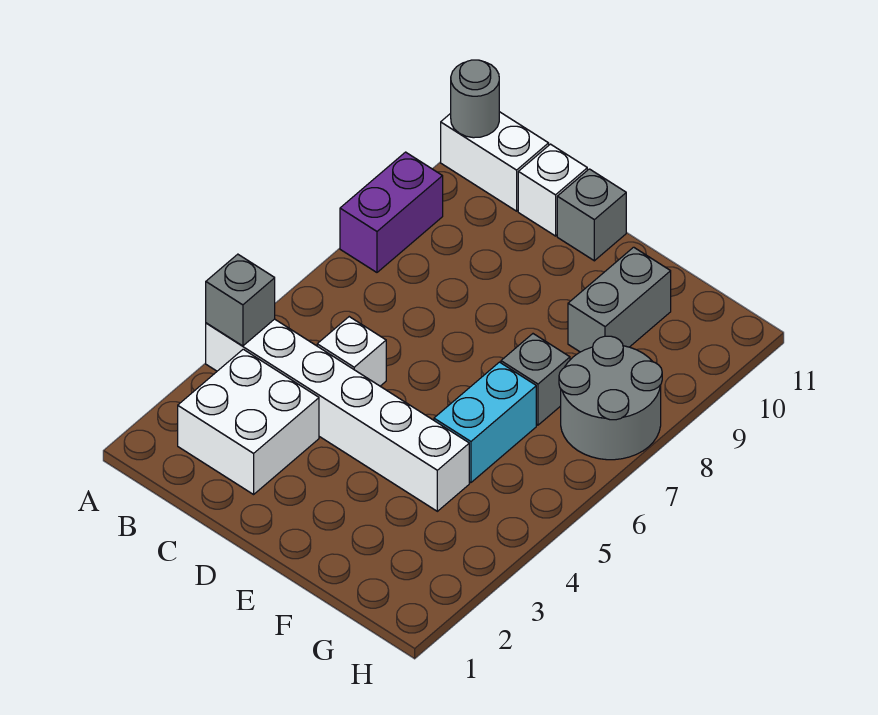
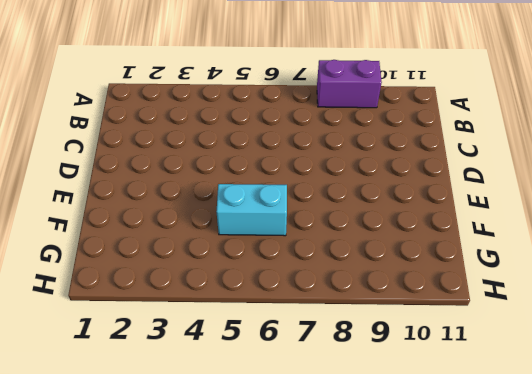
none -> white 1x6 brick [206,319,469,511]
none -> white 1x2 brick [441,112,549,211]
none -> white 2x2 brick [178,349,319,494]

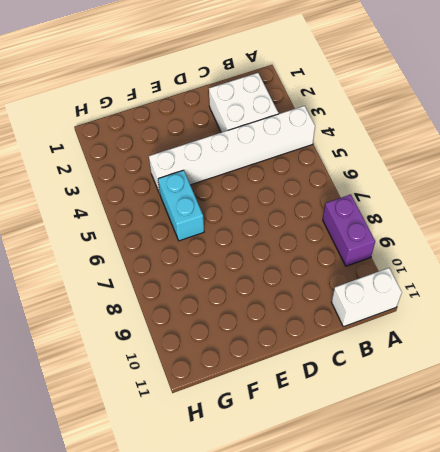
none -> white 1x1 brick [317,317,386,386]
none -> white 1x1 brick [518,144,587,236]
none -> grey 1x1 brick [557,169,626,261]

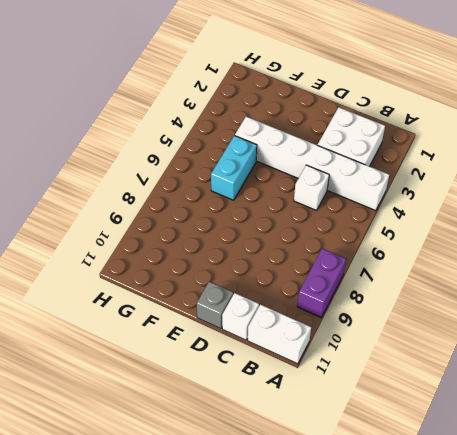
none -> grey 1x1 brick [501,334,570,425]
none -> grey 1x2 brick [568,247,671,352]
none -> grey 2x2 round brick [559,336,662,460]

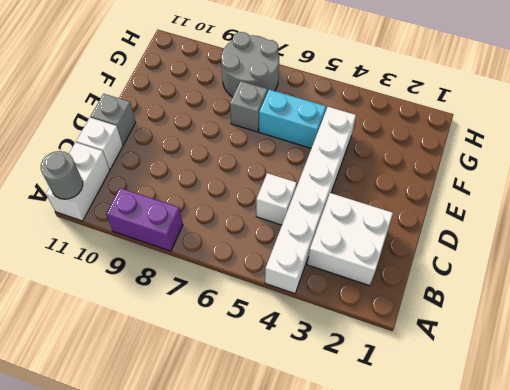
none -> grey 1x2 brick [568,247,671,352]
none -> grey 1x1 brick [206,254,275,346]

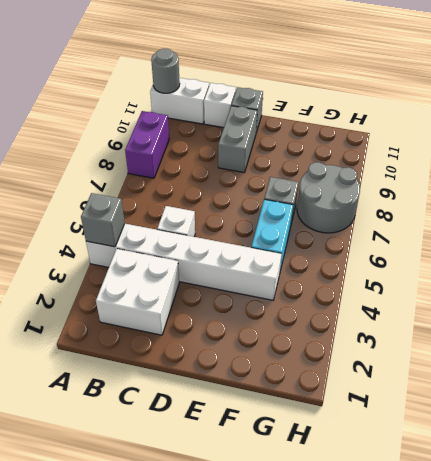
grey 1x2 brick [218,106,257,173] -> grey 1x2 brick moved to [568,247,671,352]

